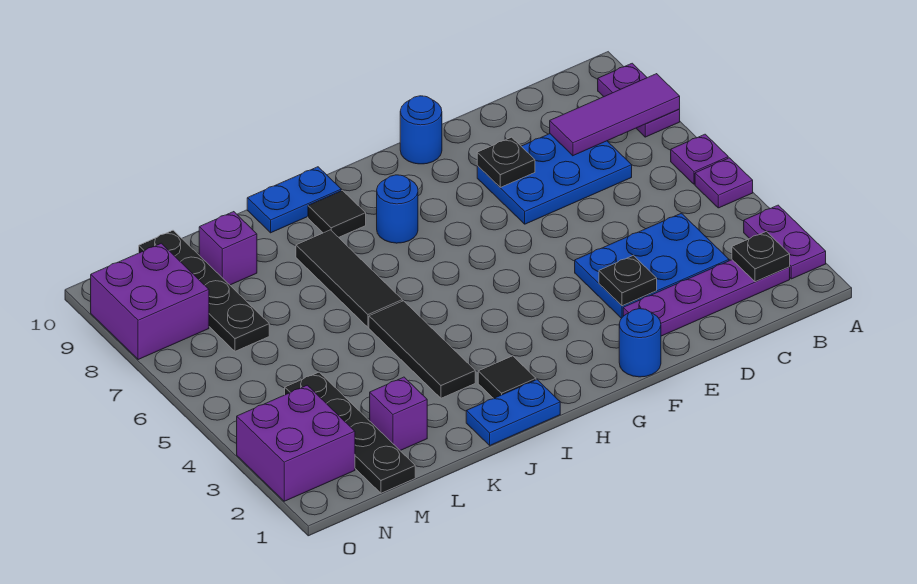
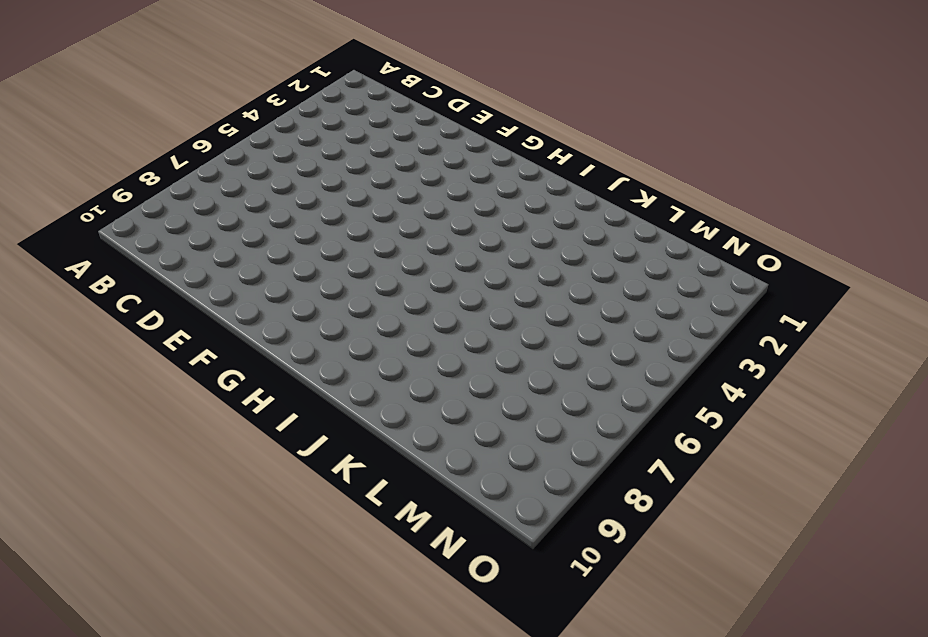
none -> purple 1x2 plate [744,205,826,279]
none -> purple 1x1 plate [695,158,753,208]
none -> purple 1x1 plate [671,134,728,184]

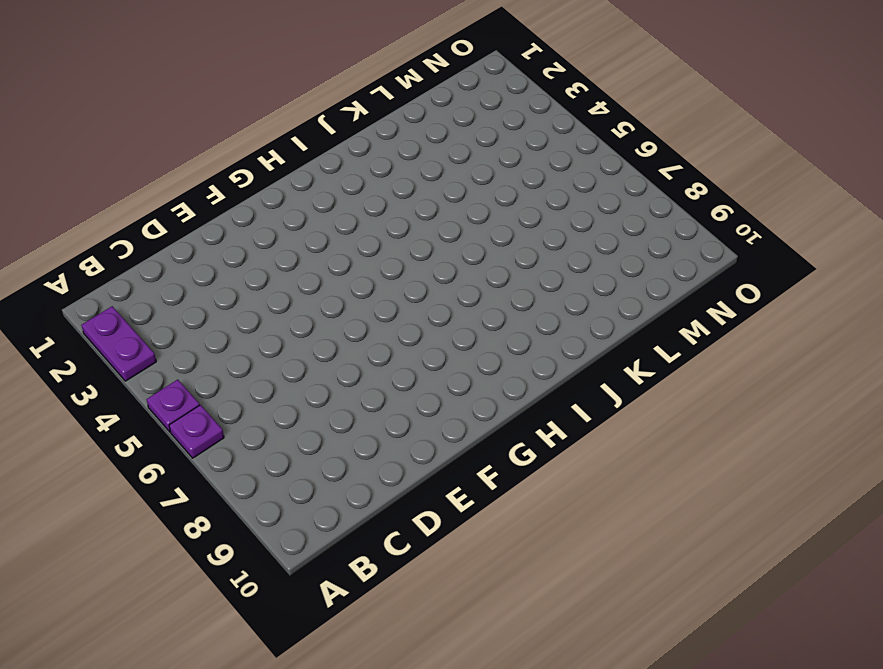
none -> purple 1x2 plate [598,63,680,137]
none -> purple 1x4 plate [623,260,790,336]
none -> blue 2x3 plate [575,213,729,318]

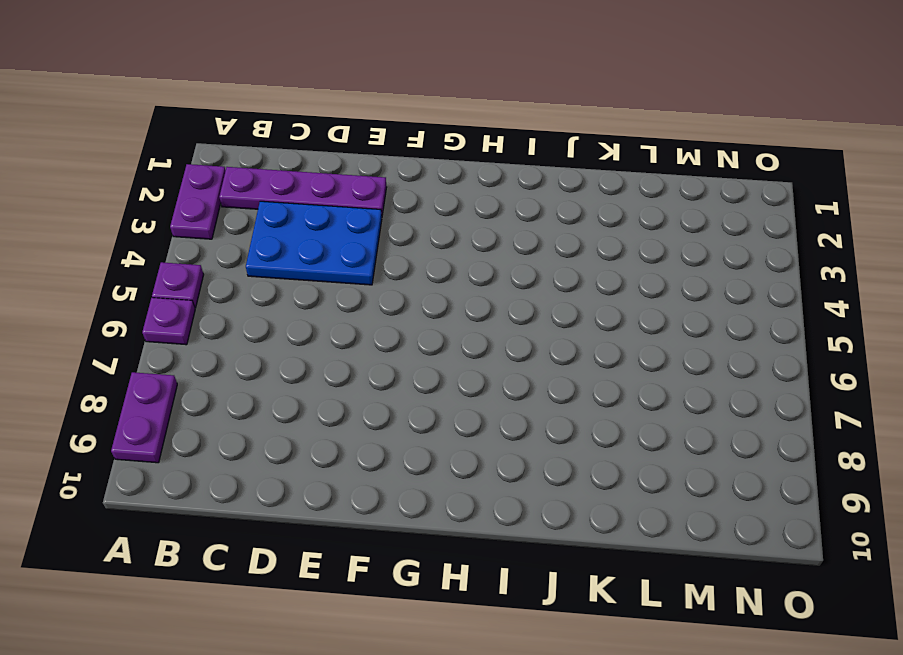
none -> blue 2x3 plate [477,134,632,224]
none -> blue 1x1 round brick [619,309,661,377]
none -> blue 1x1 round brick [400,96,442,164]

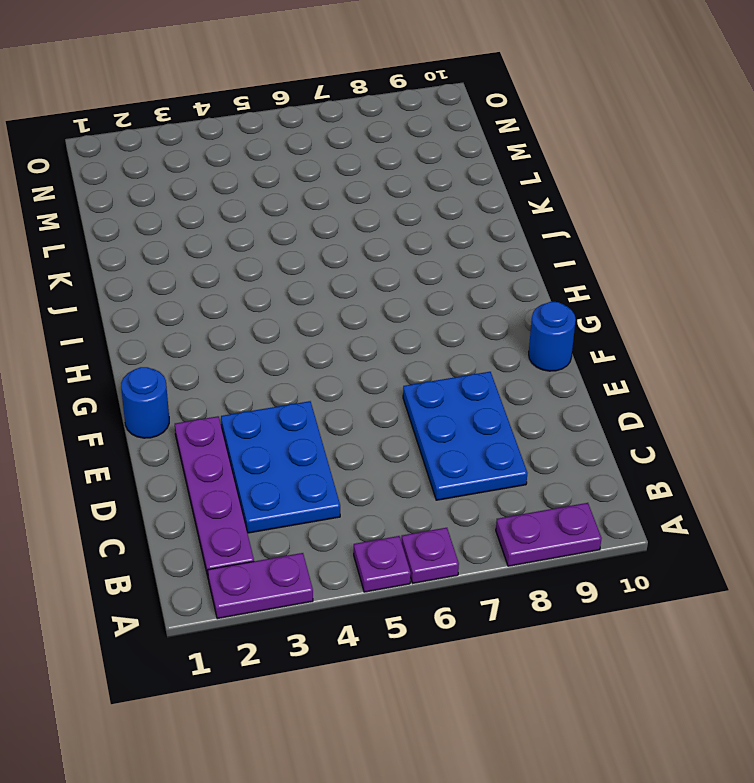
none -> blue 1x1 round brick [377,175,418,243]
none -> blue 1x2 plate [466,380,560,445]
none -> black 1x1 tile [478,356,536,398]

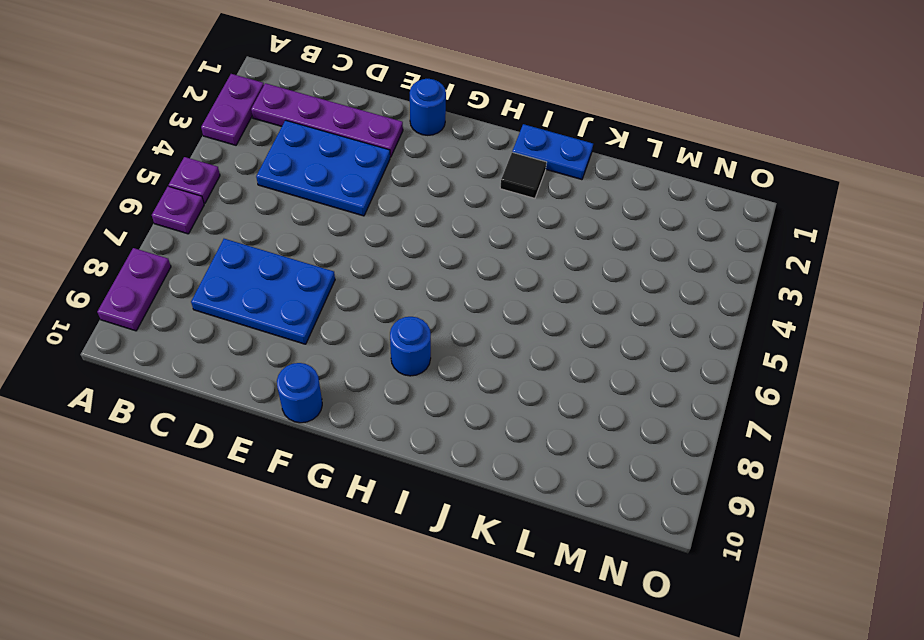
none -> black 1x1 tile [308,190,366,237]
none -> blue 1x2 plate [247,167,341,233]
none -> black 1x3 tile [369,301,475,398]

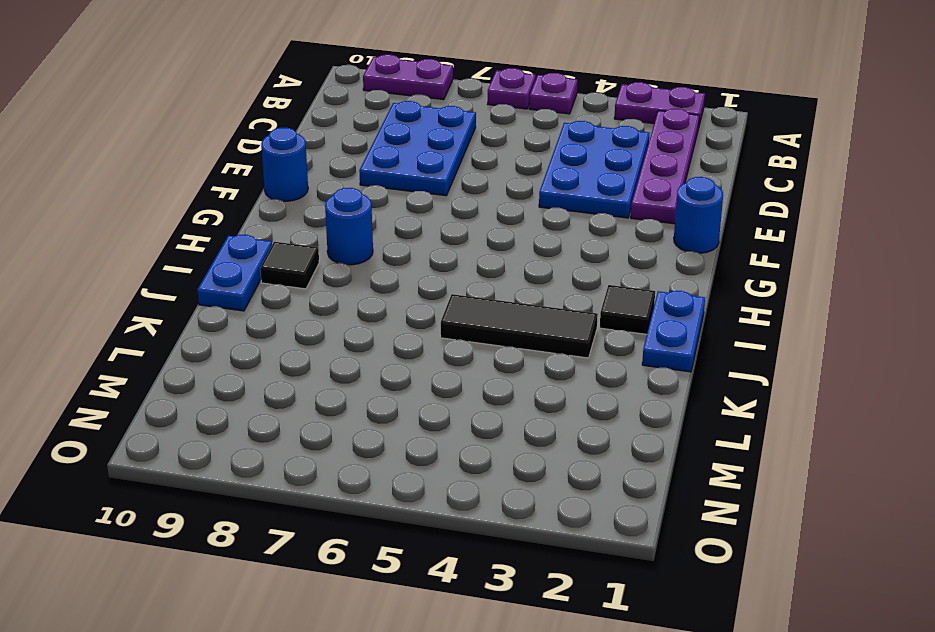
none -> black 1x3 tile [296,230,402,327]
none -> purple 1x1 brick [370,377,427,451]
none -> purple 1x1 brick [199,212,257,285]

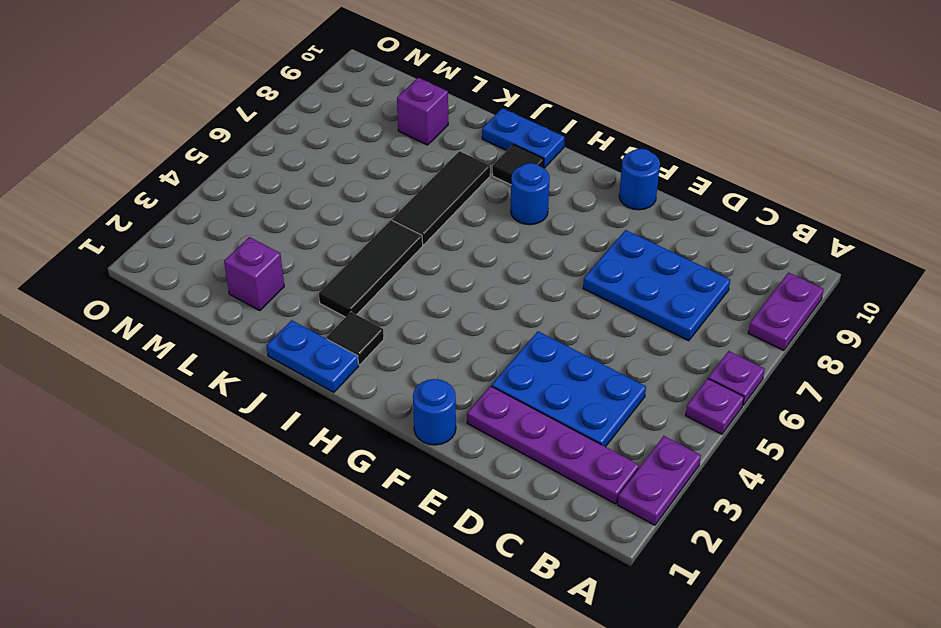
none -> black 1x4 plate [285,372,415,493]
none -> black 1x4 plate [139,230,269,351]
none -> purple 2x2 brick [237,385,355,501]

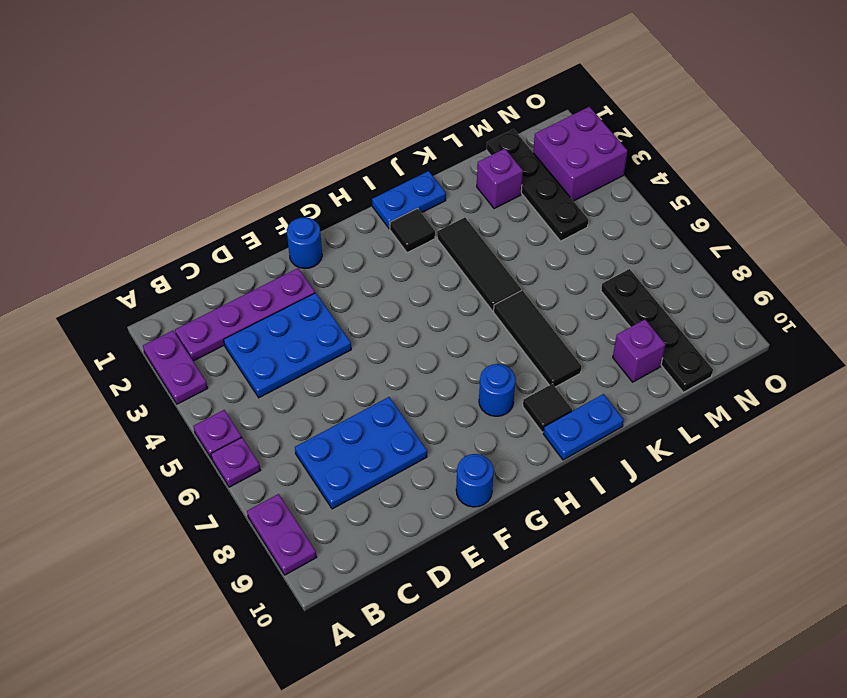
none -> purple 2x2 brick [91,243,209,360]
none -> purple 1x3 tile [550,74,680,156]
none -> black 1x1 plate [732,231,790,282]

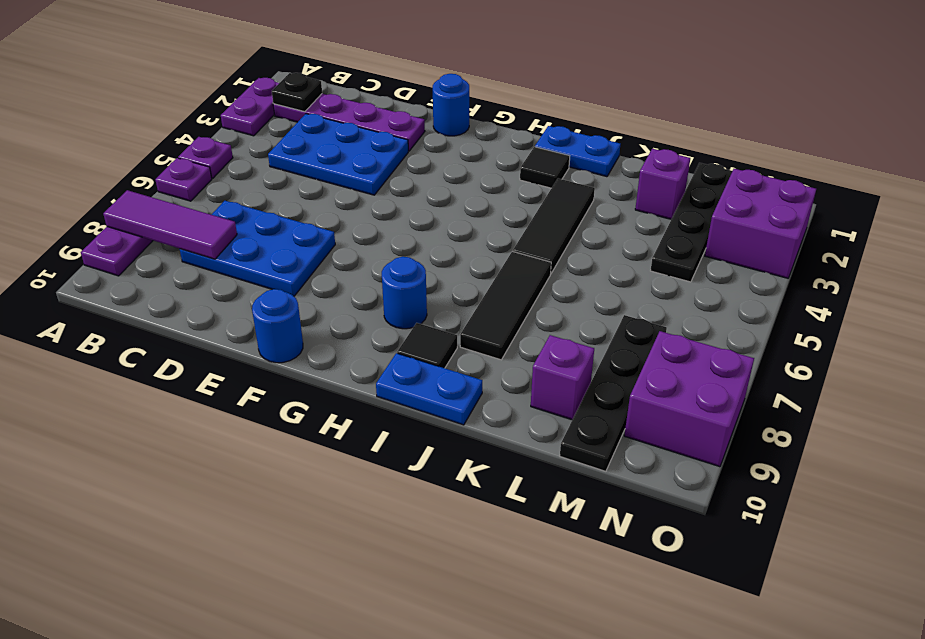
none -> black 1x1 plate [599,255,657,306]
none -> black 1x1 plate [477,137,535,187]

